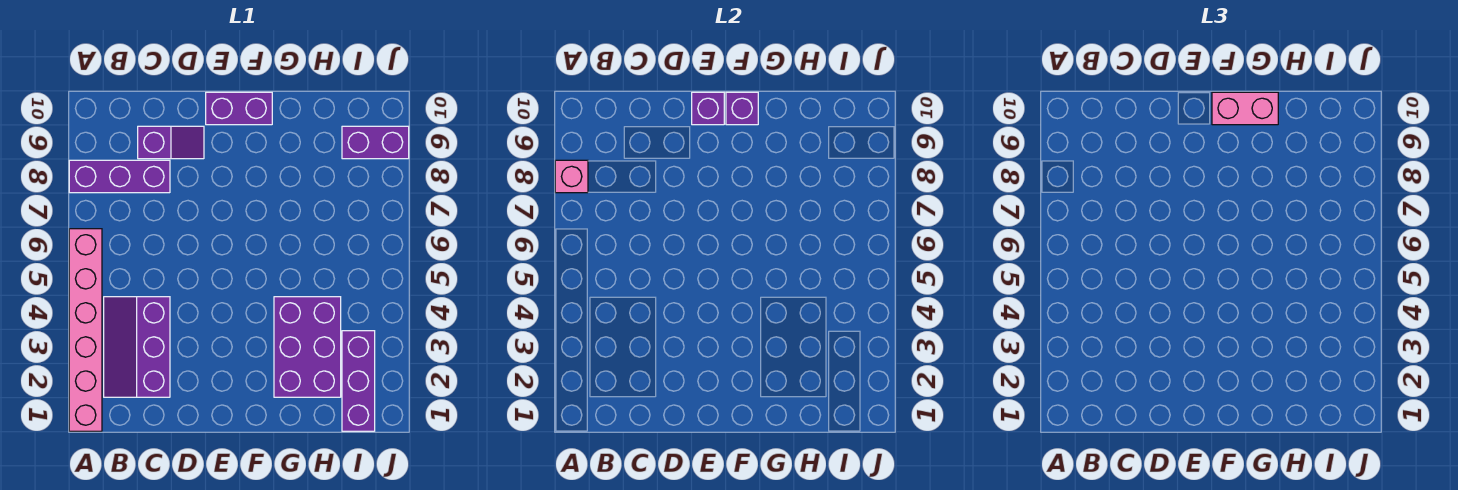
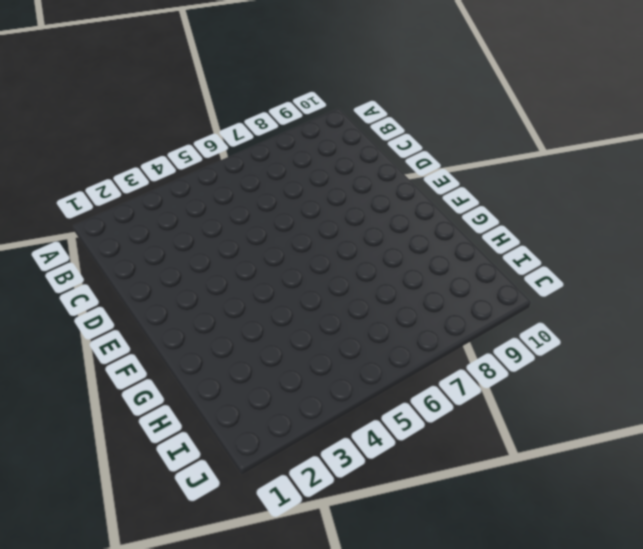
none -> pink 1x6 brick [69,229,102,431]
none -> purple 1x3 brick [69,160,170,193]
none -> purple 2x3 slope [104,297,170,397]

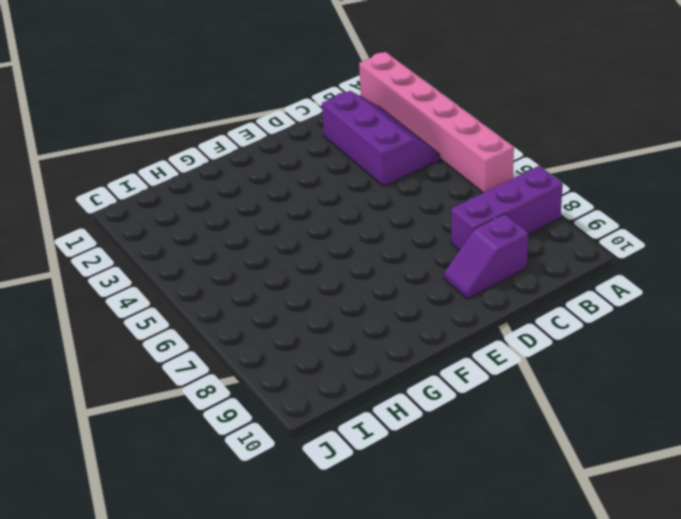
none -> purple 1x2 brick [206,92,272,125]
none -> purple 2x3 brick [274,297,341,397]
none -> purple 1x3 brick [342,331,375,431]

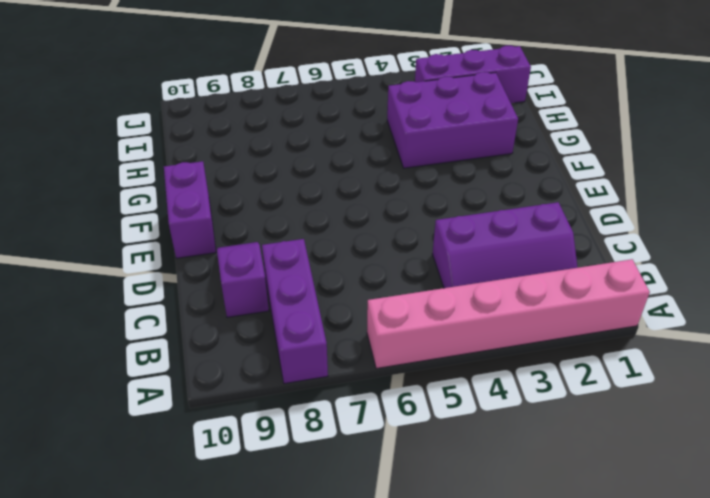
none -> purple 1x2 brick [342,126,409,159]
none -> pink 1x1 brick [555,160,588,193]
none -> purple 1x1 brick [692,92,724,125]

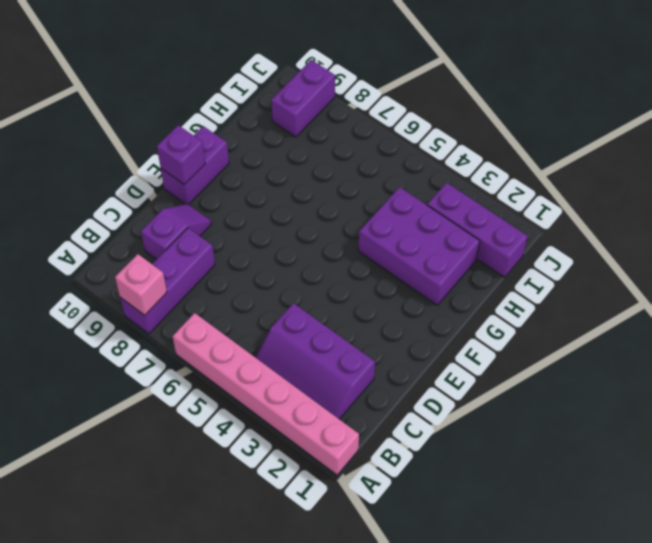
none -> purple 1x1 brick [726,92,758,125]
none -> pink 1x2 brick [1212,92,1278,125]

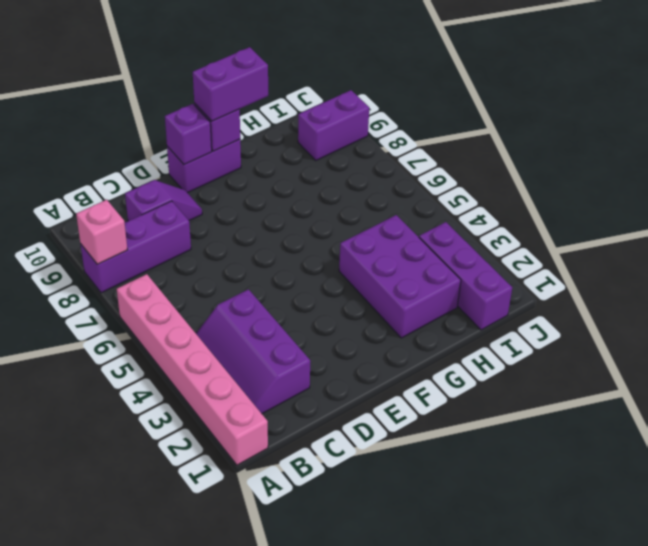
purple 1x2 brick [193,47,268,121] -> pink 1x2 brick [1212,92,1278,125]

